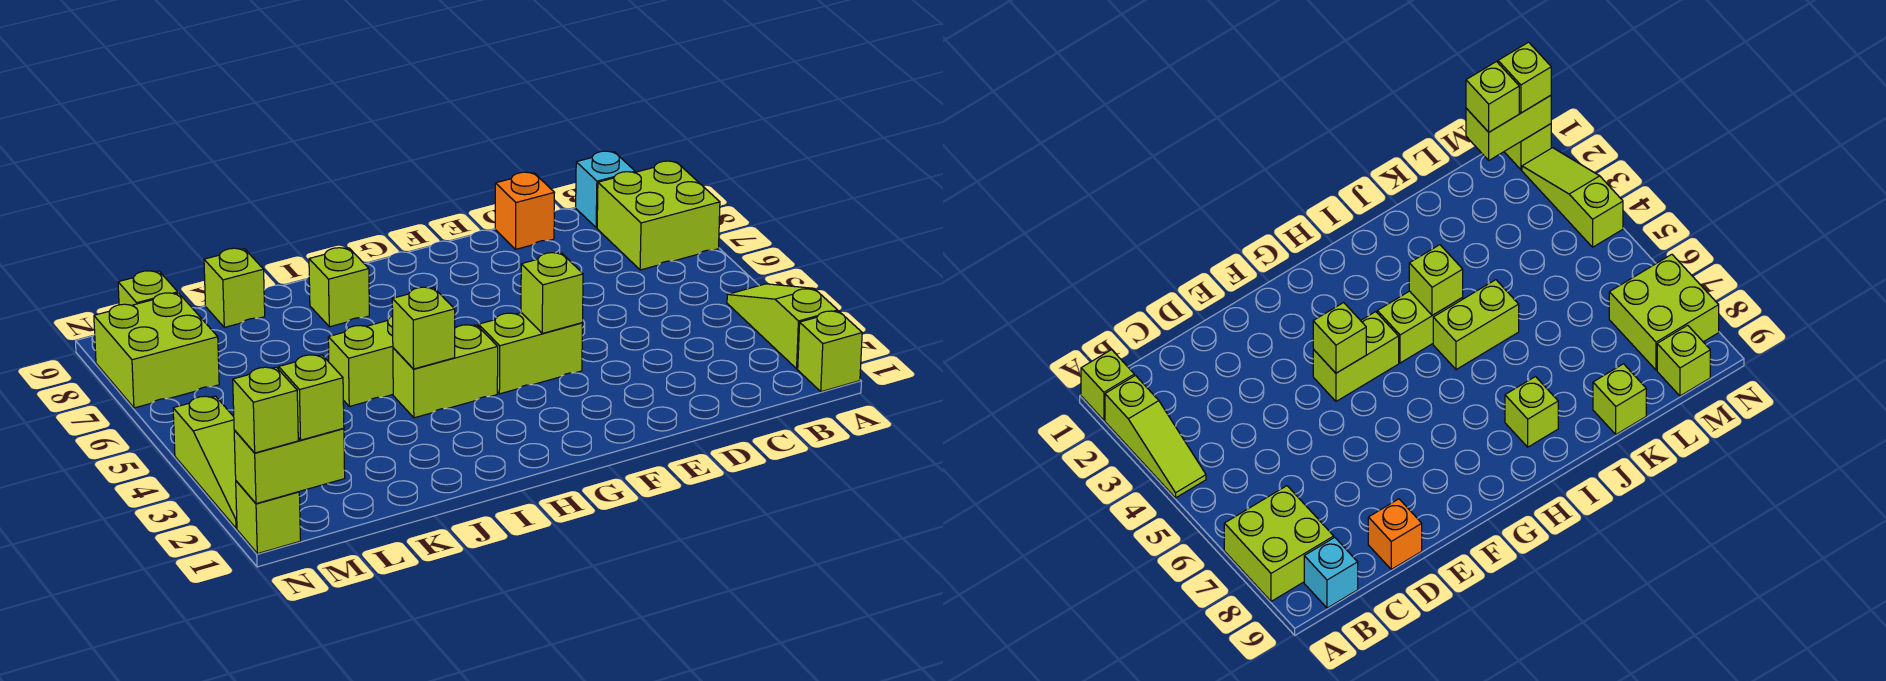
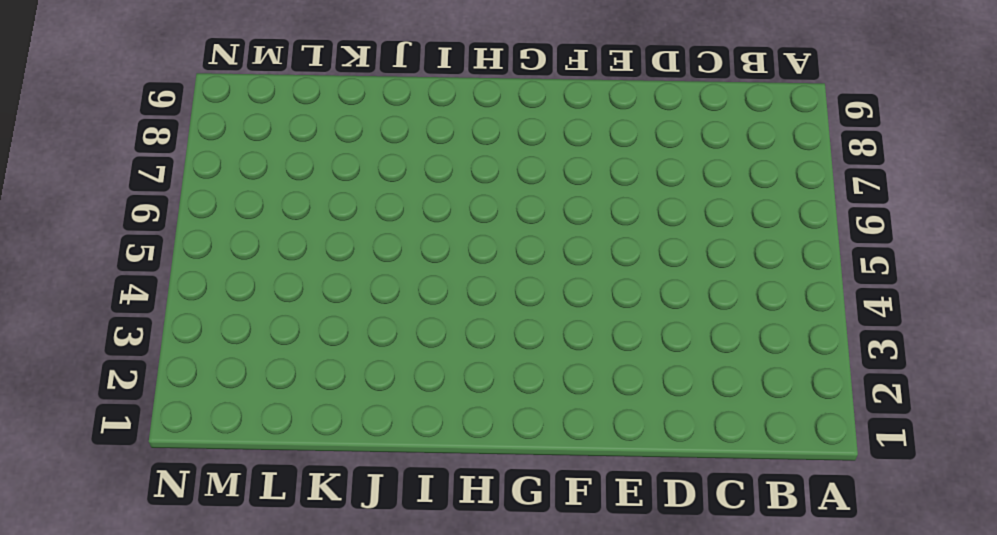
none -> lime 1x1 brick [798,311,862,392]
none -> lime 1x3 slope [727,284,838,369]
none -> lime 2x2 brick [597,161,720,270]

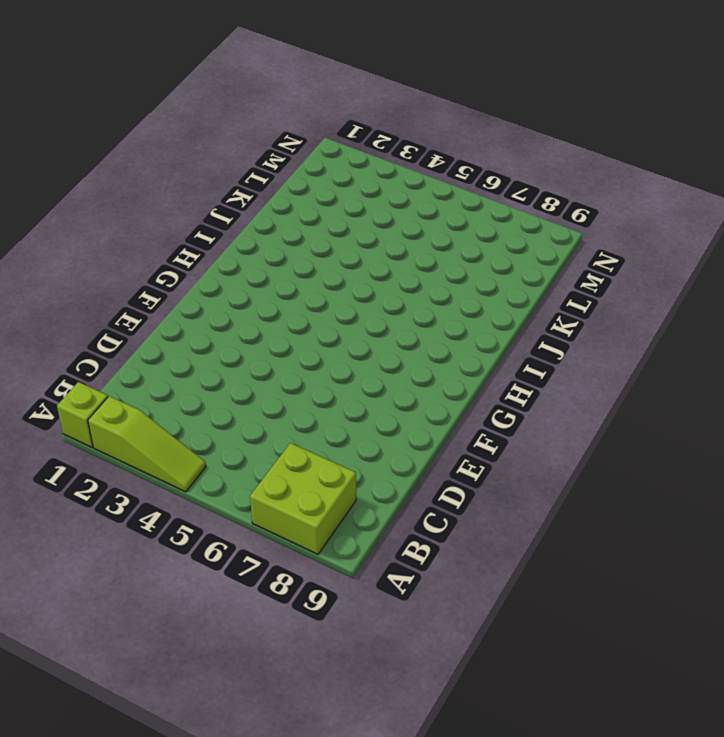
none -> cyan 1x1 brick [576,151,635,228]
none -> orange 1x1 brick [495,172,554,249]
none -> lime 1x2 brick [479,313,583,394]

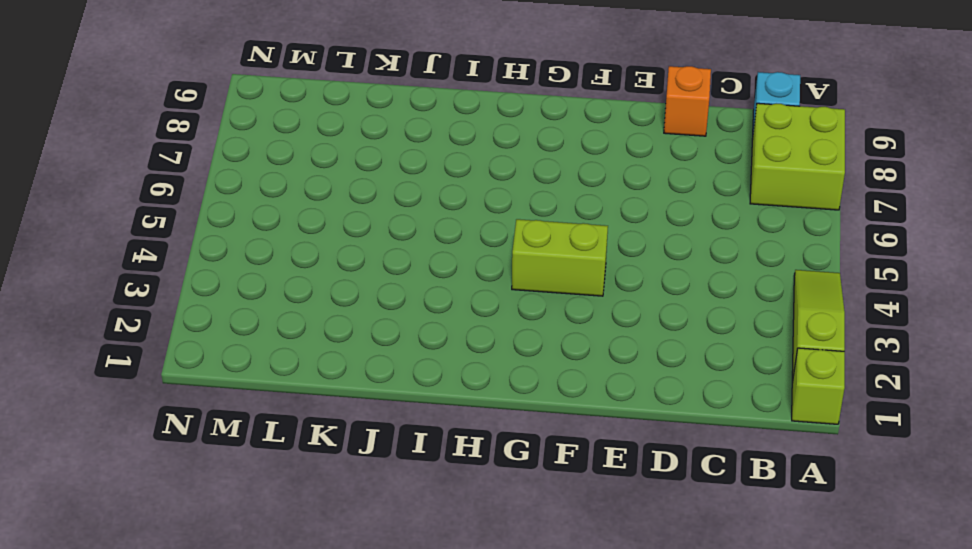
none -> lime 1x2 brick [393,325,498,418]
none -> lime 1x2 brick [328,316,393,406]
none -> lime 1x1 brick [309,248,369,327]

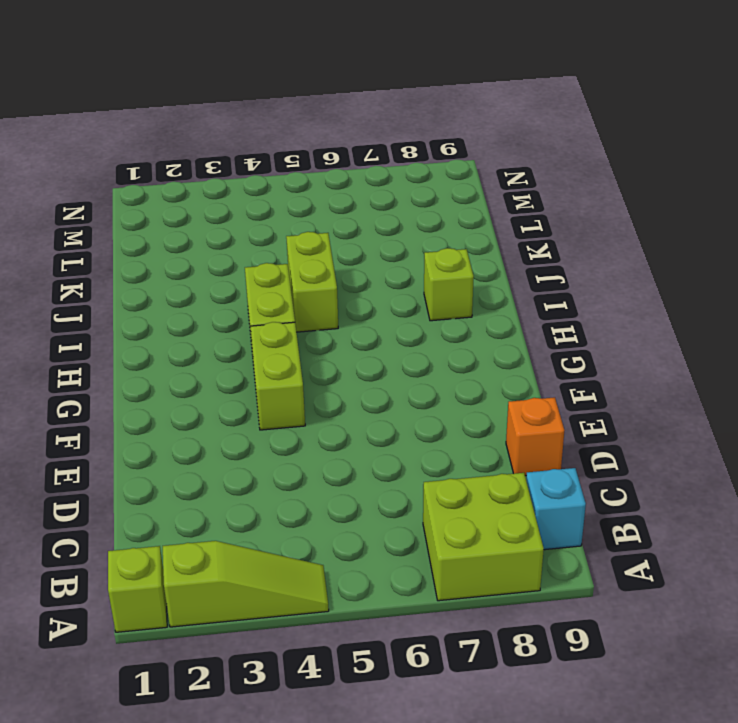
none -> lime 1x1 brick [204,248,265,327]
none -> lime 2x2 brick [94,293,219,408]
none -> lime 1x1 brick [118,271,178,305]

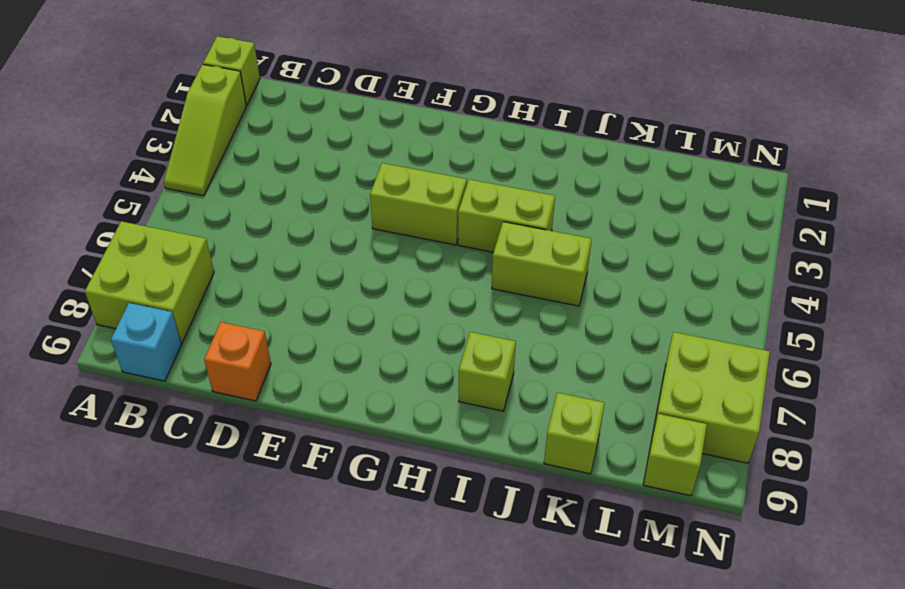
none -> lime 1x1 brick [236,481,300,554]
none -> lime 1x3 slope [173,396,237,528]
none -> lime 1x1 brick [521,253,583,333]

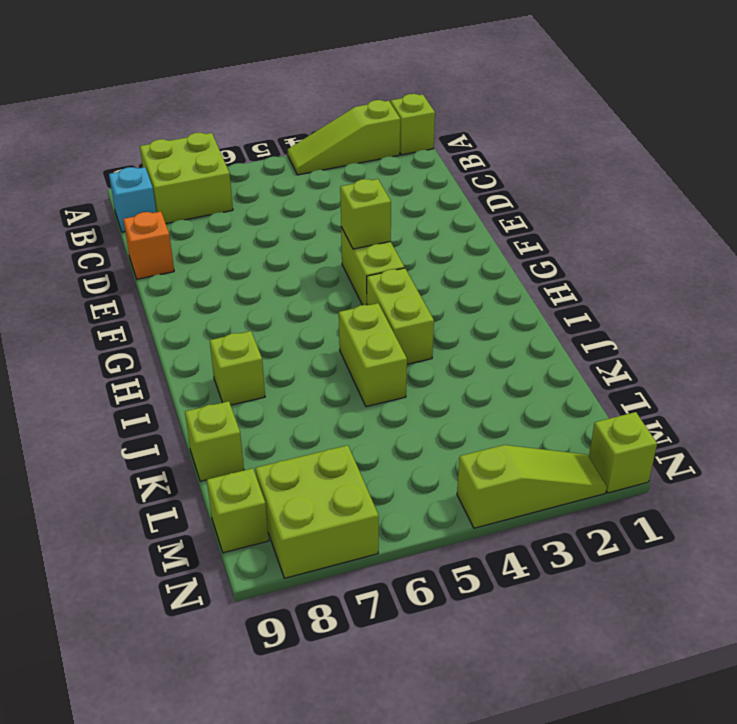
none -> lime 1x1 brick [392,287,455,369]
none -> lime 1x2 brick [234,428,345,504]
none -> lime 1x1 brick [279,355,344,440]

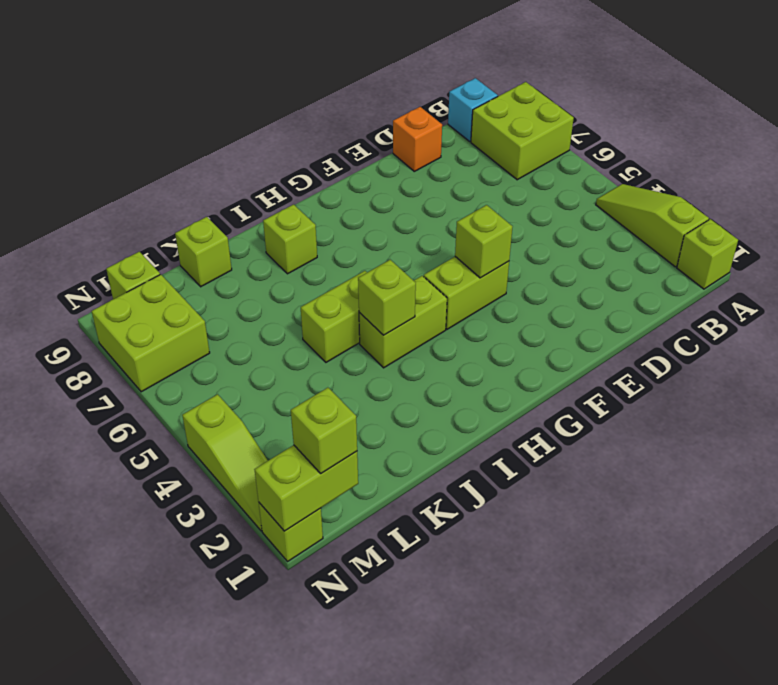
none -> lime 1x1 brick [233,367,298,453]

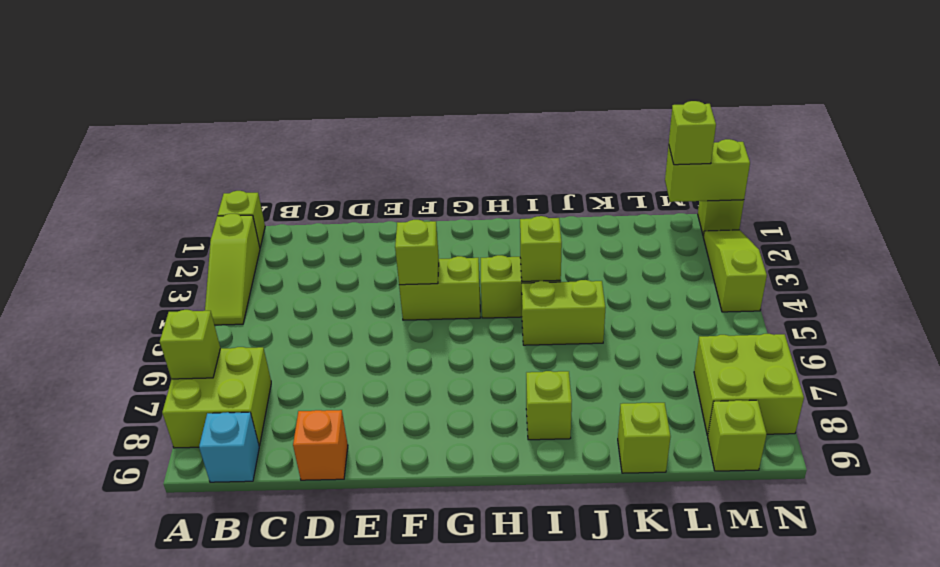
lime 1x1 brick [160,310,220,379] -> lime 1x1 brick moved to [233,367,298,453]

